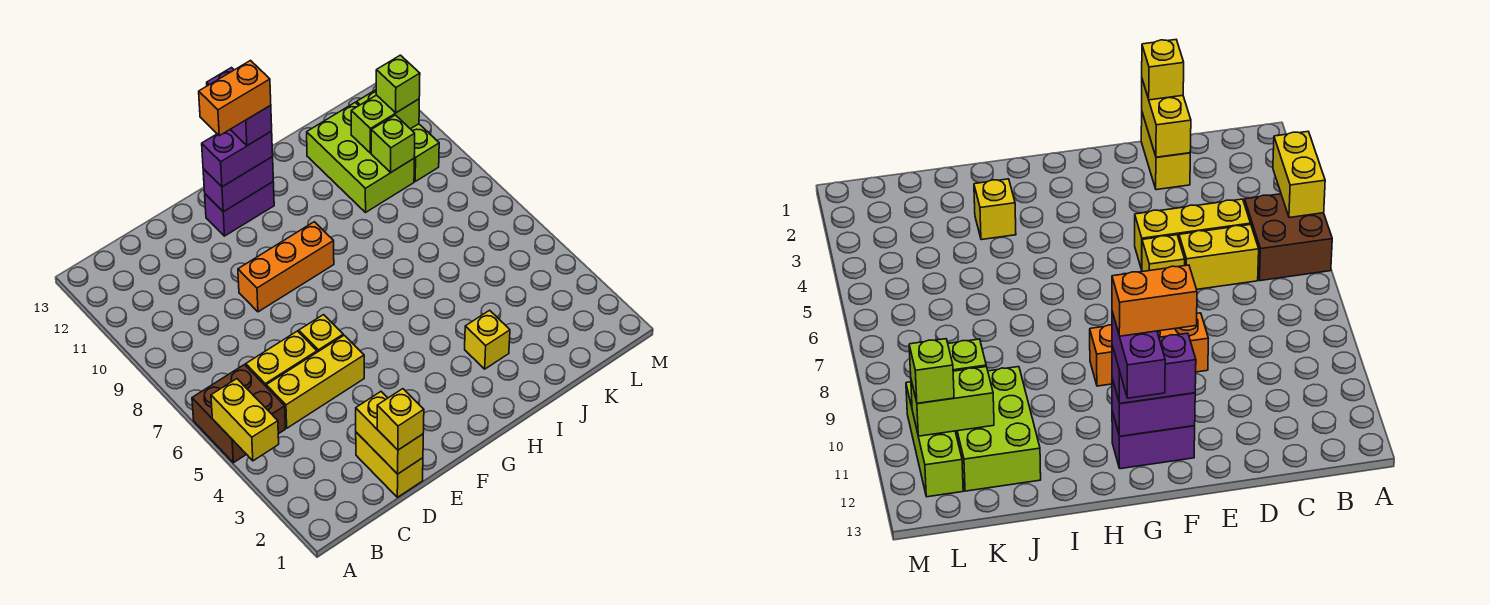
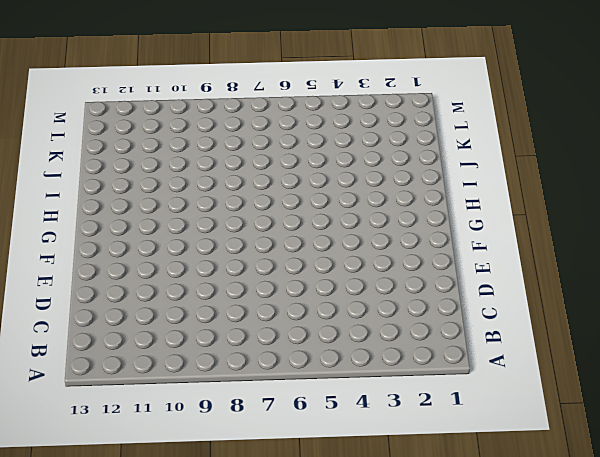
none -> brown 2x2 brick [192,365,285,463]
none -> yellow 1x3 brick [266,335,364,428]
none -> yellow 1x2 brick [246,331,317,386]

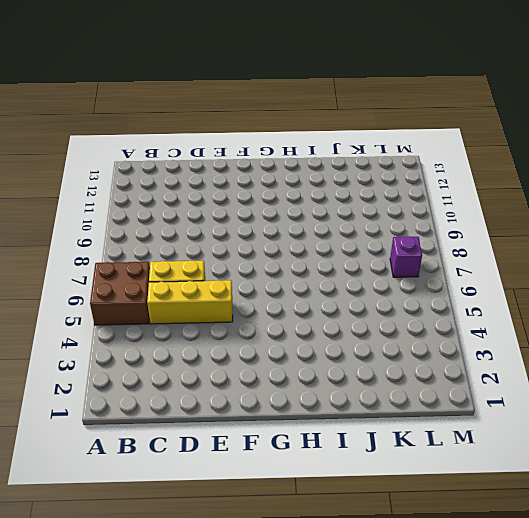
purple 1x1 brick [390,236,422,277] -> none
none -> yellow 1x2 brick [356,432,423,497]
none -> yellow 1x1 brick [299,315,343,352]
none -> orange 1x3 brick [238,222,334,312]

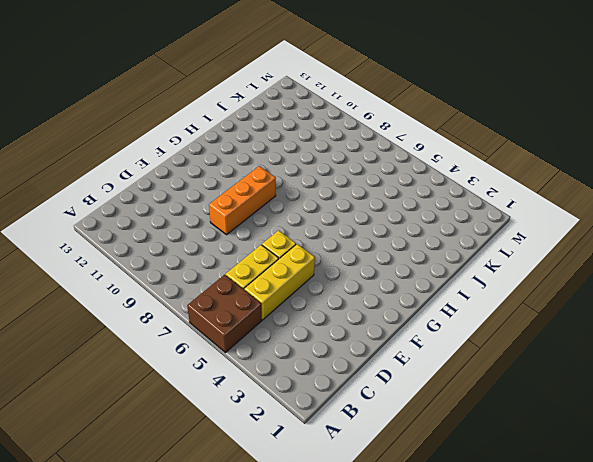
none -> yellow 1x2 brick [356,432,423,497]
none -> purple 1x2 brick [205,182,274,236]
none -> yellow 1x1 brick [465,310,510,369]

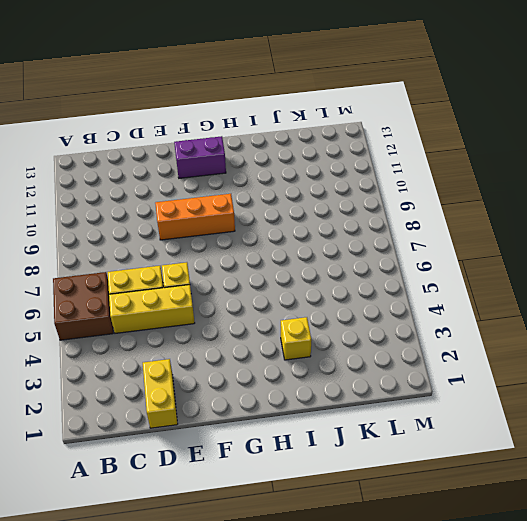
none -> lime 2x3 brick [307,102,414,212]
none -> lime 1x3 brick [357,90,439,181]
none -> yellow 1x2 brick [211,379,279,461]

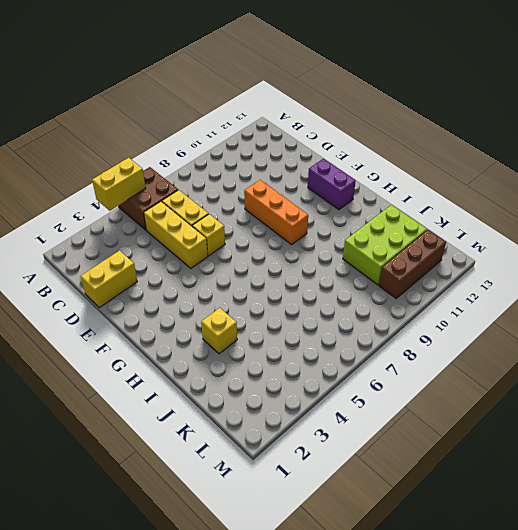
brown 1x3 brick [379,230,446,298] -> lime 1x3 brick [357,90,439,181]
none -> yellow 1x2 brick [356,392,423,474]
none -> purple 1x2 brick [203,157,273,212]
none -> lime 1x1 brick [371,115,415,173]

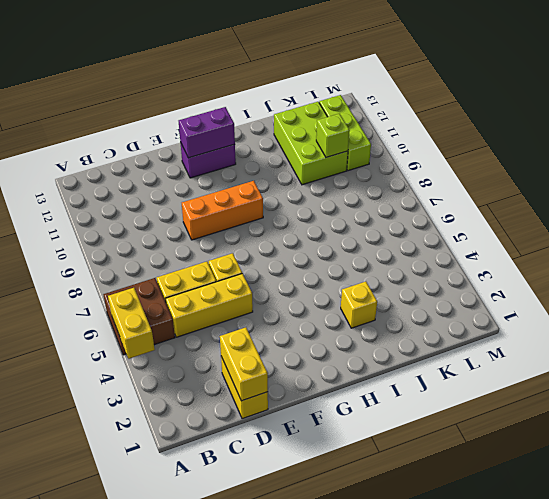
none -> lime 1x2 brick [351,95,419,153]
none -> yellow 1x1 brick [377,389,424,450]
none -> purple 1x2 brick [202,130,273,187]

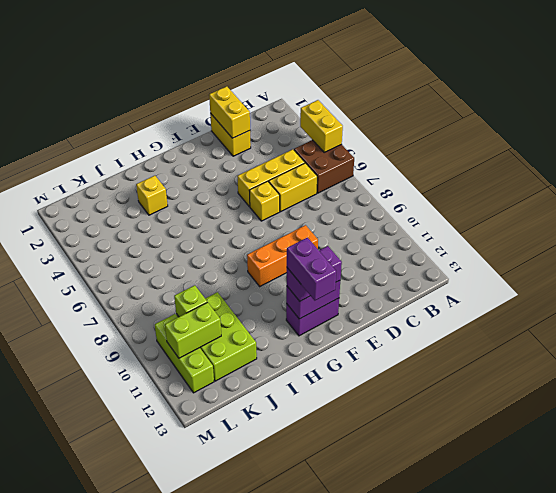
none -> yellow 1x1 brick [377,389,424,450]
none -> lime 1x1 brick [376,55,420,113]
none -> orange 1x2 brick [199,61,271,136]

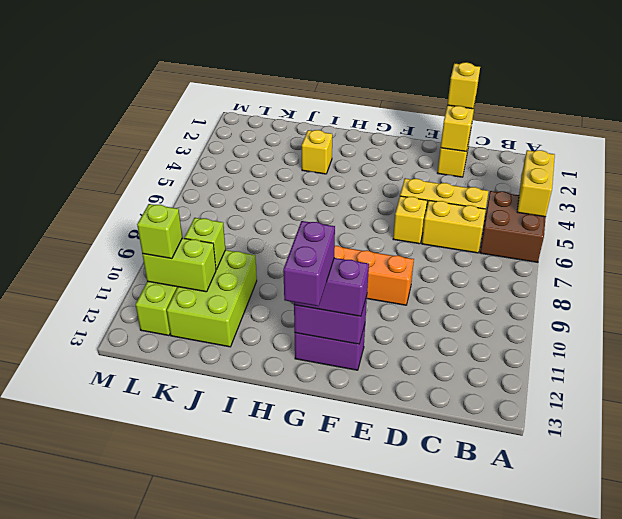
none -> orange 1x2 brick [199,61,271,136]

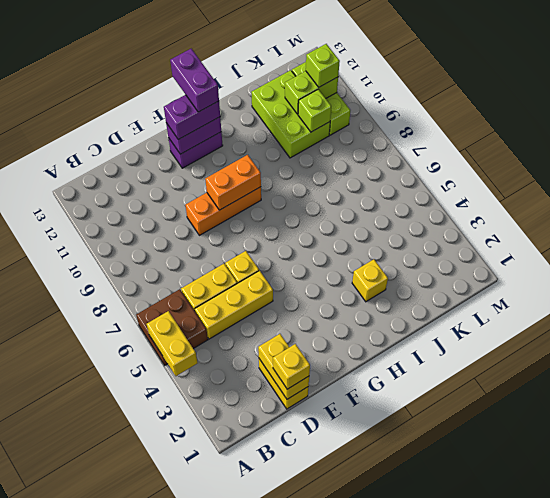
orange 1x2 brick [205,155,261,210] -> orange 1x2 brick moved to [199,61,271,136]

